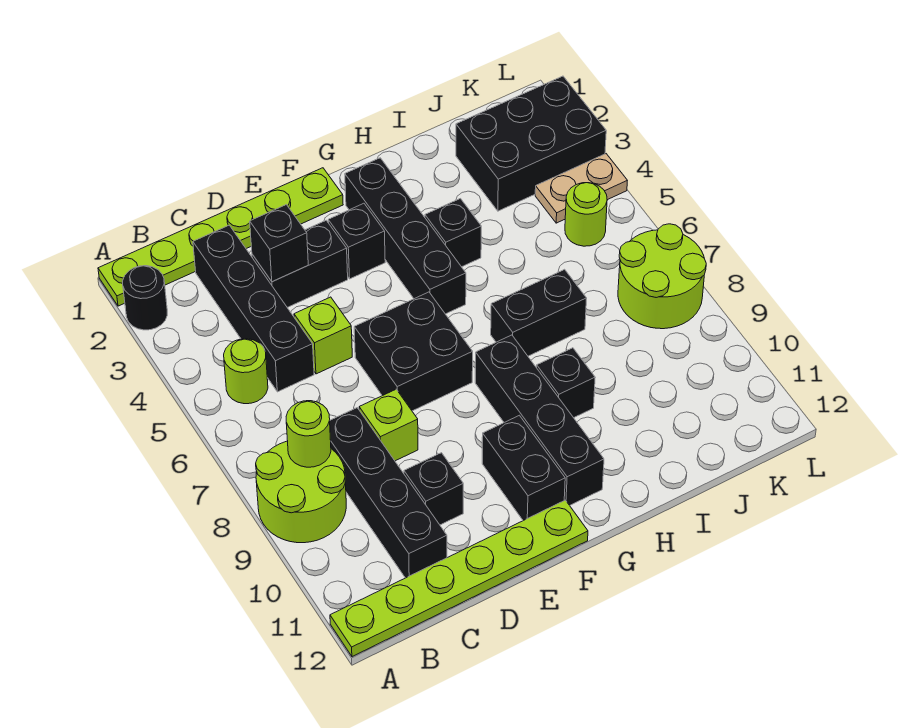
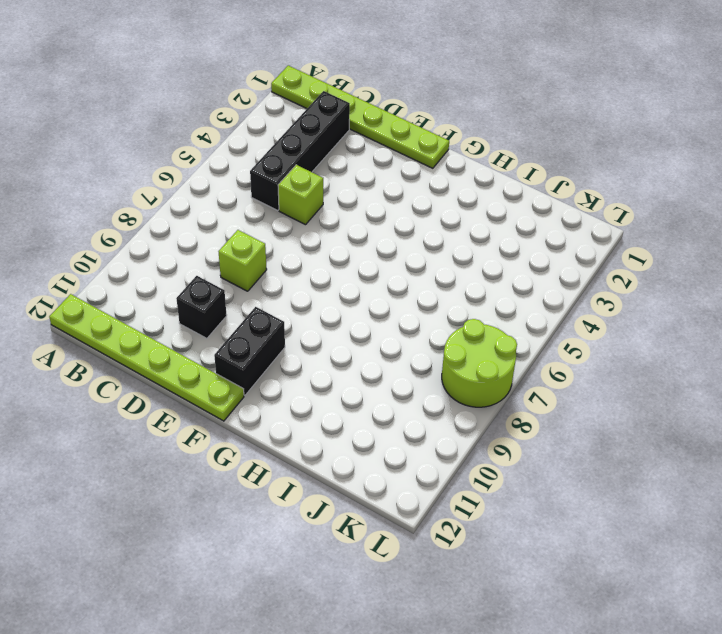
none -> black 1x1 round brick [123,266,167,330]
none -> lime 2x2 round brick [256,441,346,543]
none -> lime 1x1 round brick [224,339,268,404]

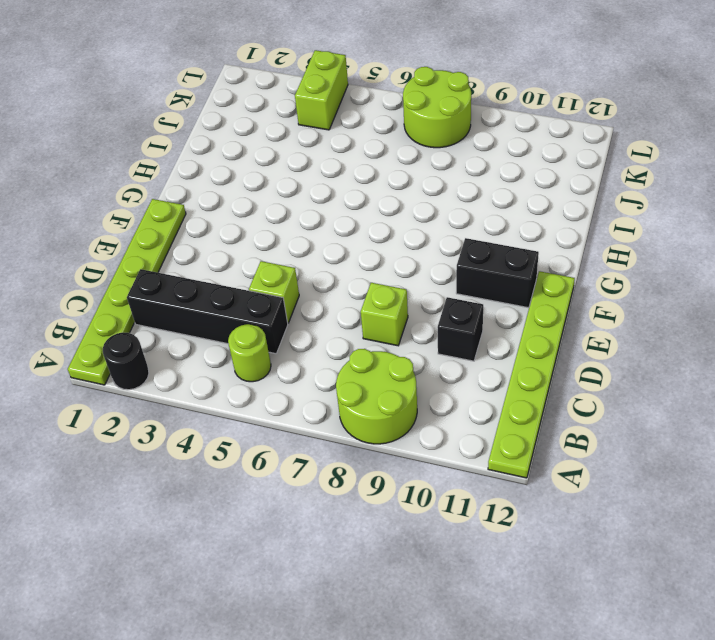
lime 1x2 brick [295,50,348,130] -> tan 1x2 plate [535,154,627,223]
none -> black 1x4 brick [330,408,447,578]
none -> black 1x2 brick [252,220,348,307]
none -> black 2x2 brick [354,292,473,411]

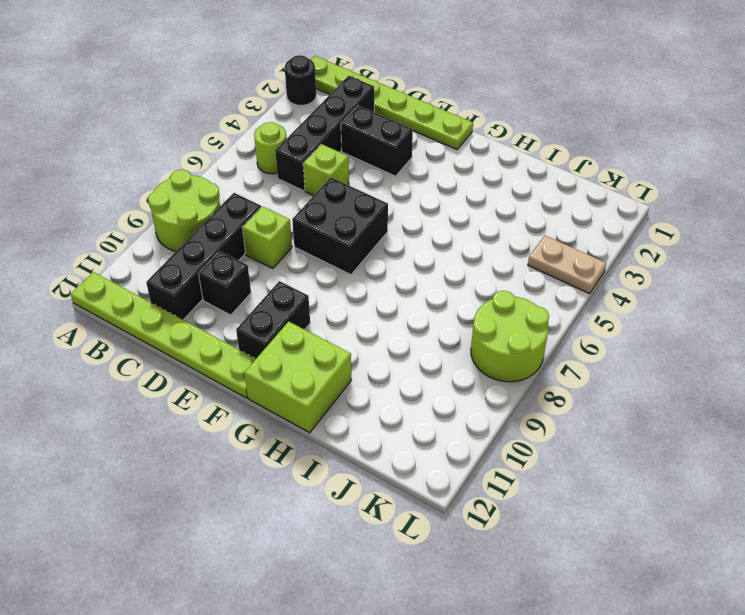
lime 2x2 brick [244,322,351,433] -> black 1x4 brick [475,335,604,505]
none -> black 1x1 brick [328,203,385,279]
none -> black 1x4 brick [345,158,466,314]
none -> black 1x1 brick [425,199,481,267]

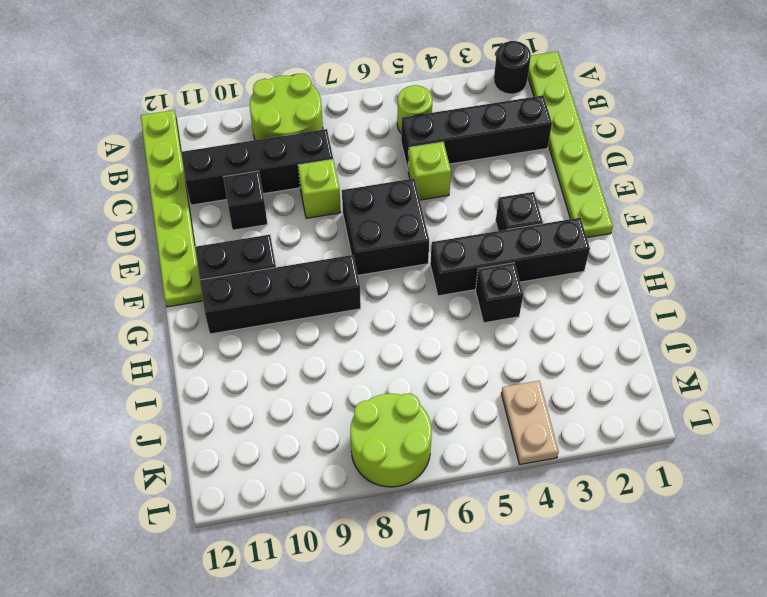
none -> black 1x2 brick [252,220,348,307]
none -> black 1x2 brick [491,269,587,356]
none -> black 1x1 brick [537,348,595,418]

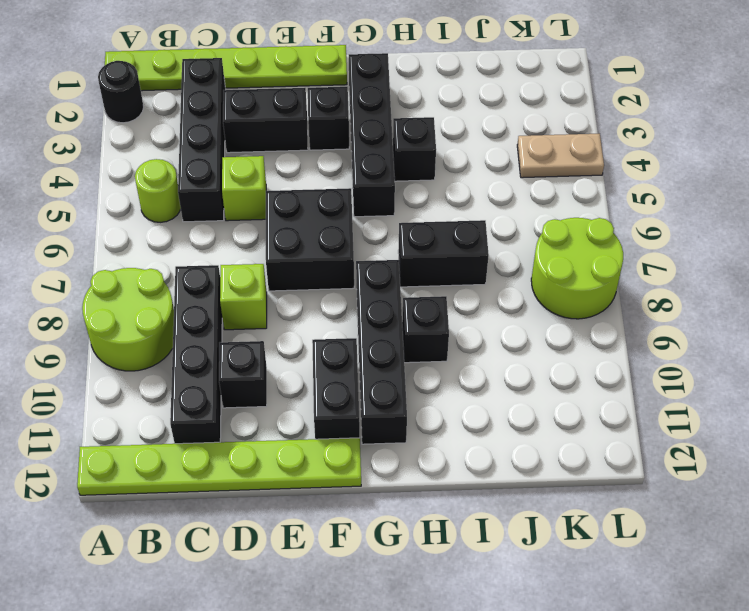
none -> black 2x3 brick [456,76,606,211]
none -> lime 1x1 round brick [565,183,607,246]
none -> lime 1x1 round brick [286,401,331,467]

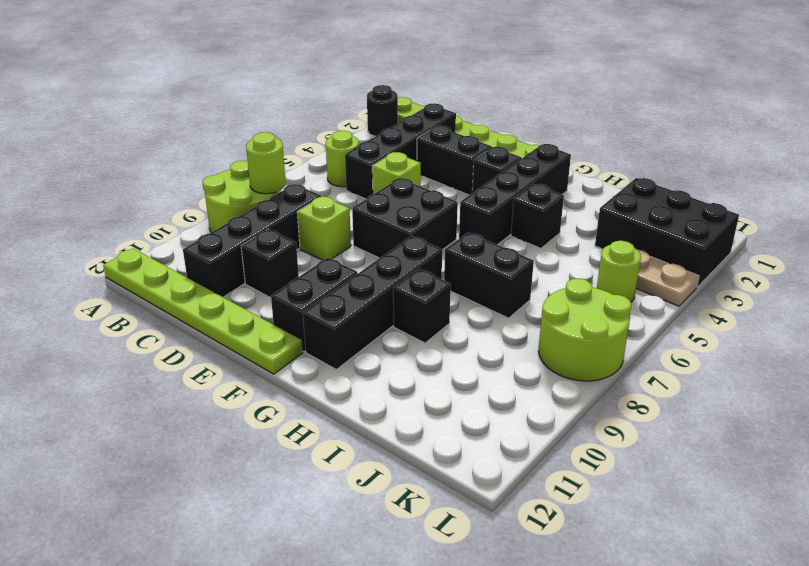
none -> black 1x1 brick [250,205,308,282]

